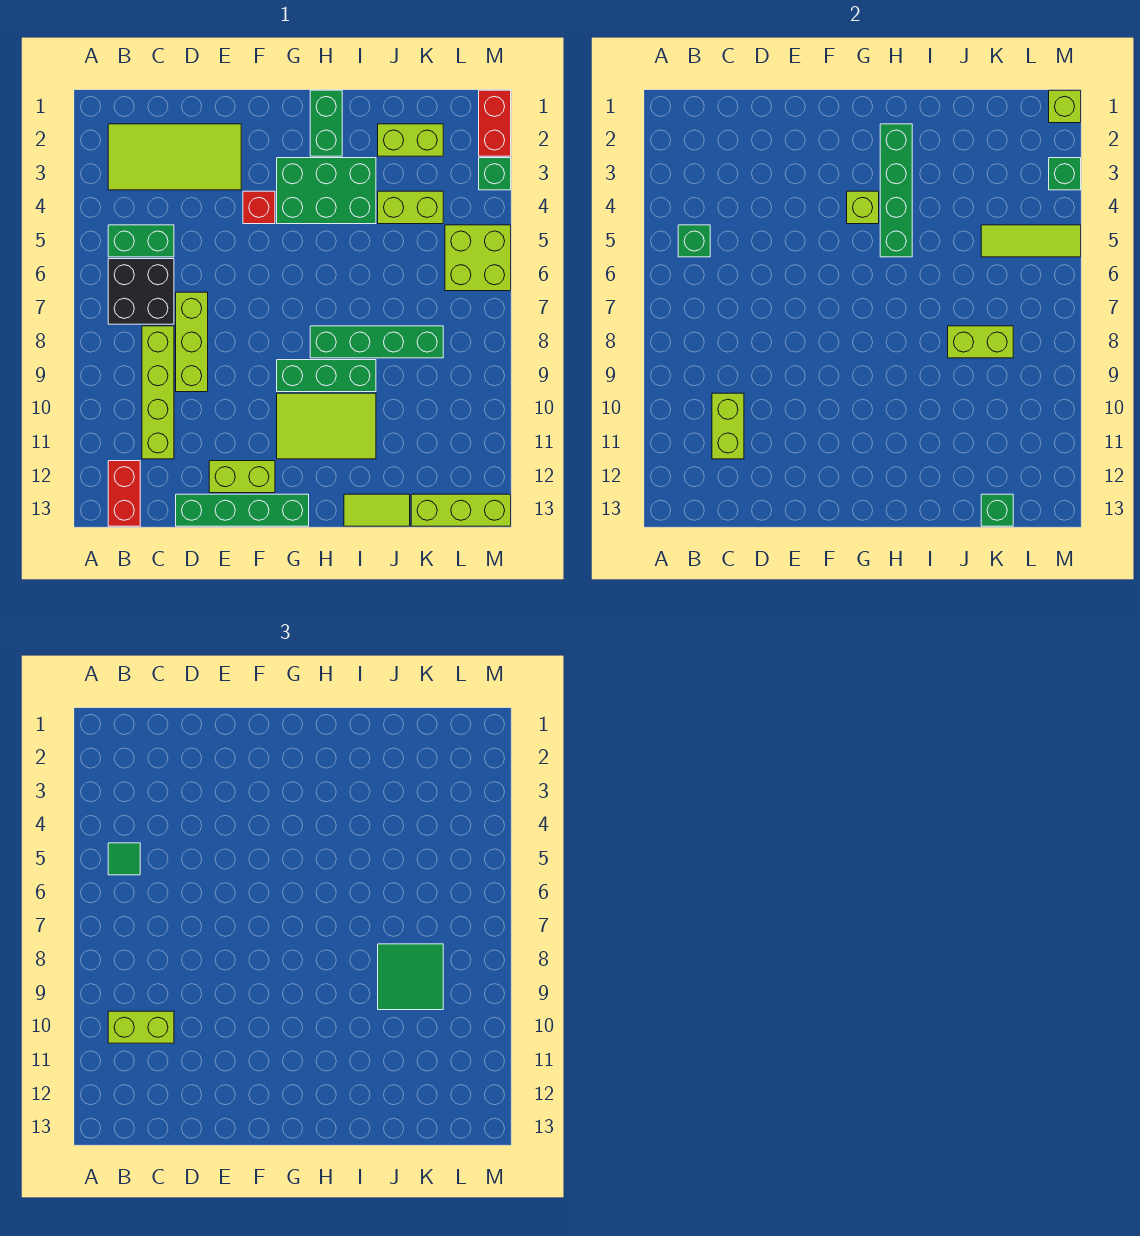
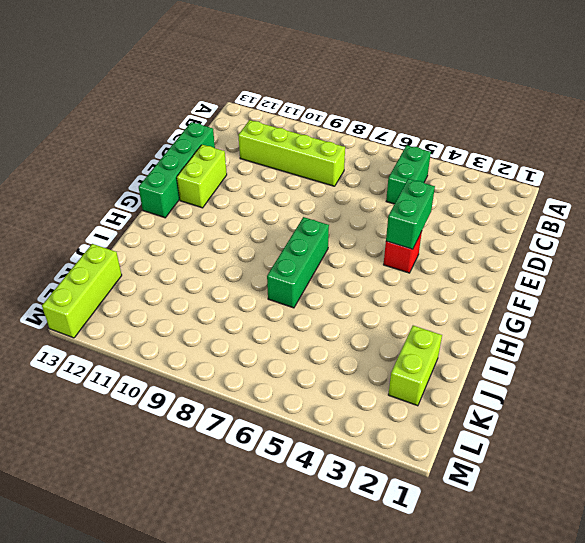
green 1x2 brick [386,179,435,249] -> green 1x2 brick turned to [310,90,342,156]
green 1x3 brick [267,217,329,308] -> green 1x3 brick moved to [277,360,376,392]
none -> lime 2x4 tile [108,124,241,190]
none -> black 2x2 brick [108,259,174,324]
none -> red 1x2 brick [108,461,140,526]
none -> lime 1x3 brick [176,292,208,392]

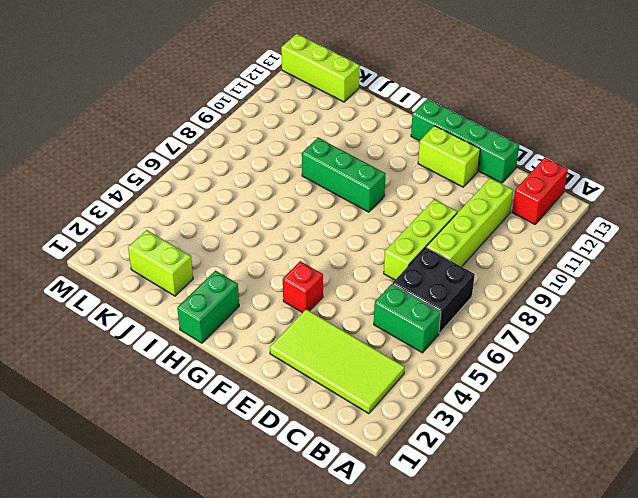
none -> green 2x3 brick [277,158,376,224]
none -> lime 2x3 tile [277,393,376,459]
none -> green 1x4 brick [310,326,443,358]
none -> lime 1x2 tile [344,494,410,526]

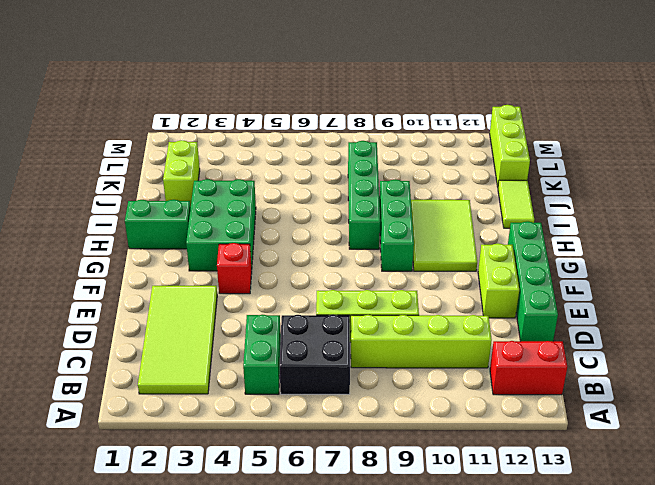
none -> lime 1x2 brick [378,191,443,224]
none -> lime 2x2 brick [445,225,511,291]
none -> red 1x2 brick [479,90,511,156]
none -> green 1x1 brick [479,158,511,190]

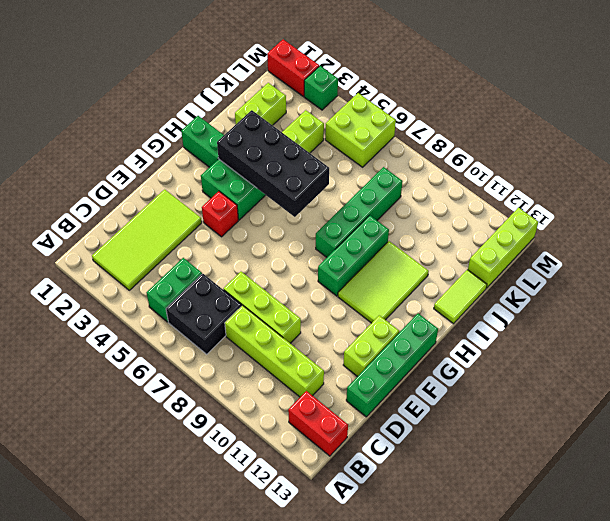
black 2x4 brick [217,110,329,217] -> green 1x4 brick [880,124,912,257]
none -> green 1x1 brick [678,225,710,257]
none -> lime 1x2 brick [712,393,744,459]
none -> lime 1x1 brick [847,191,879,224]
none -> lime 1x2 brick [948,326,1013,358]

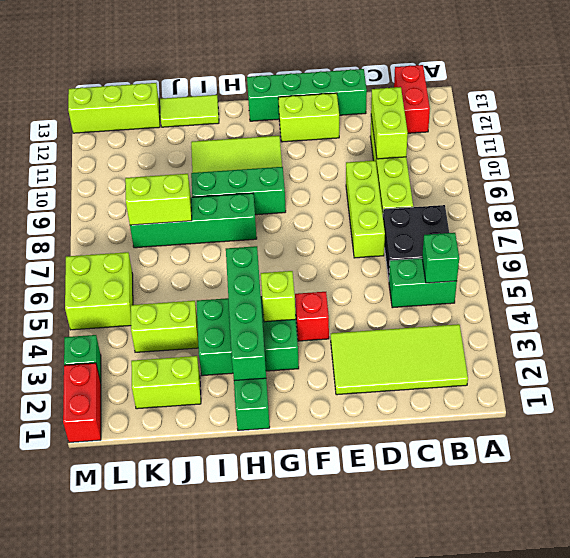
none -> lime 1x3 tile [981,225,1081,257]
none -> green 1x1 brick [981,494,1013,526]
none -> lime 1x1 brick [1049,90,1081,123]
none -> green 1x1 brick [1049,158,1081,190]

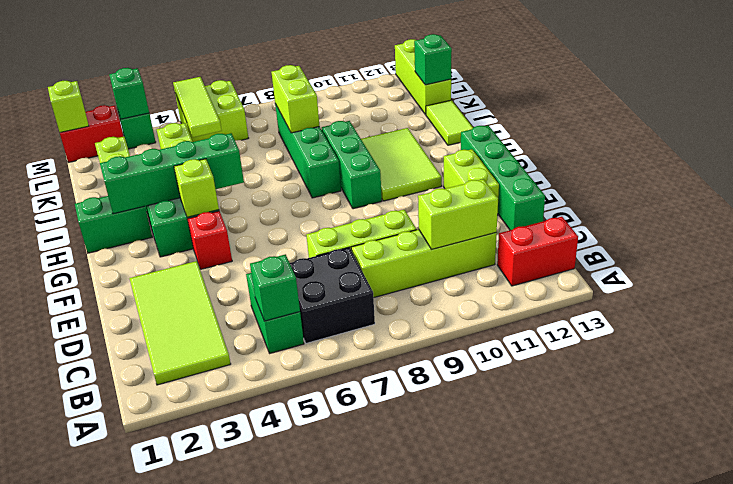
none -> green 1x1 tile [108,843,140,875]
none -> lime 1x2 brick [108,1011,174,1043]
none -> green 2x2 tile [378,944,443,1010]

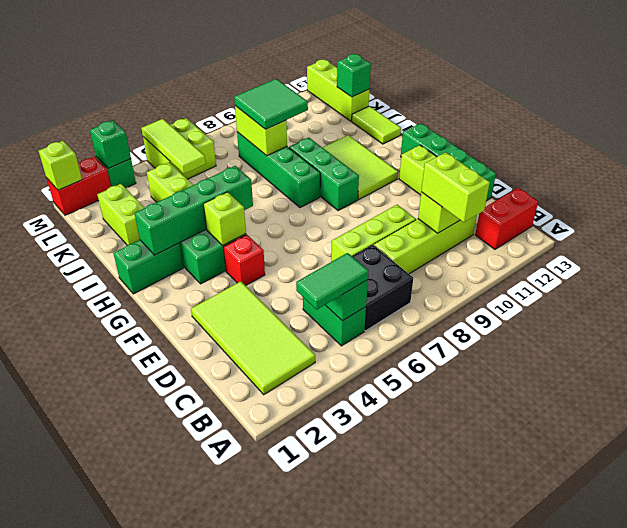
green 1x2 tile [296,253,368,309] -> green 1x1 tile [108,843,140,875]

